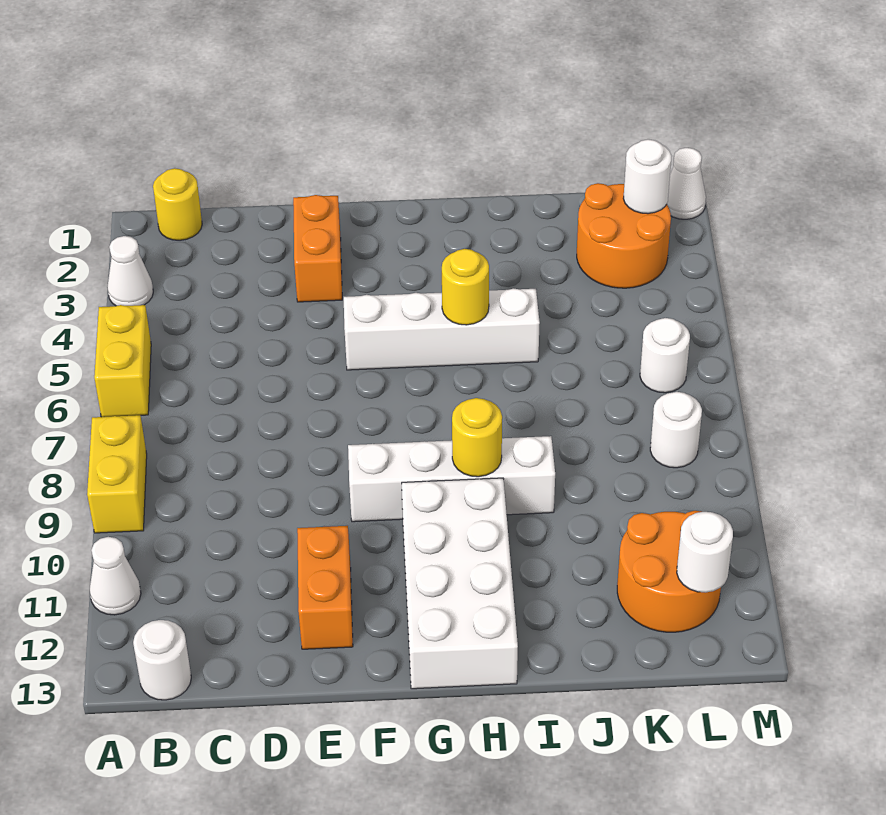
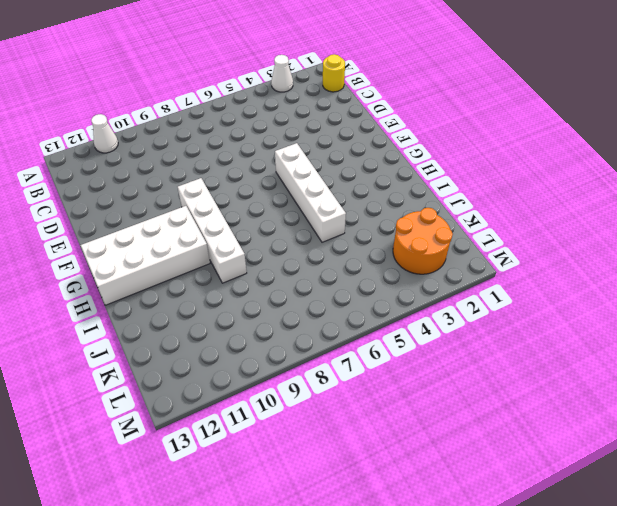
none -> yellow 1x2 brick [94,305,151,417]
none -> yellow 1x2 brick [87,415,147,533]
none -> white 1x1 round brick [133,620,191,700]

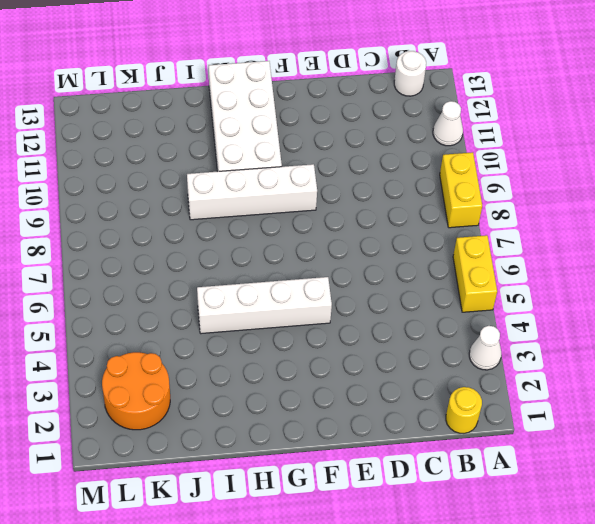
none -> orange 1x2 brick [293,195,342,302]
none -> orange 1x2 brick [297,526,353,649]
none -> orange 2x2 round brick [617,511,721,632]

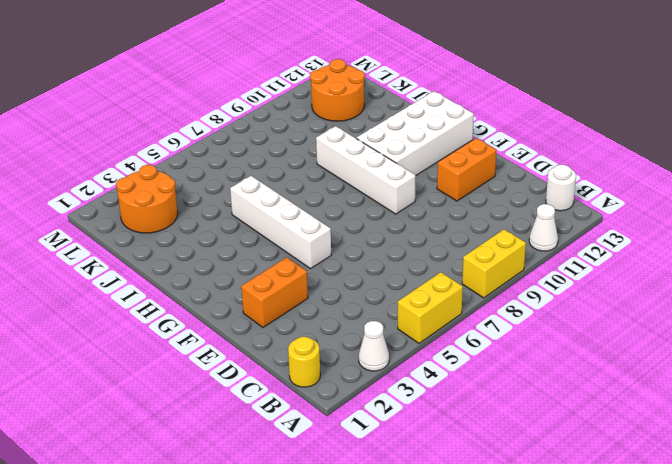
none -> white 1x1 round brick [640,318,690,393]
none -> white 1x1 round brick [650,392,702,468]
none -> white 1x1 cone [667,148,706,219]

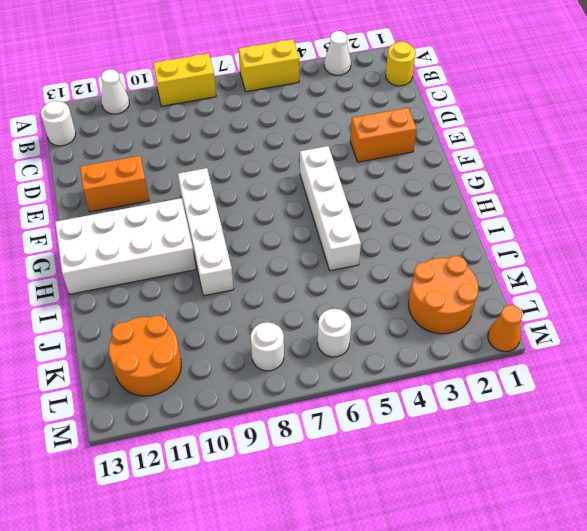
orange 1x1 cone [488,305,522,352] -> white 1x1 cone [667,148,706,219]
none -> yellow 1x1 round brick [442,249,489,325]
none -> yellow 1x1 round brick [452,398,502,477]
none -> white 1x1 round brick [623,139,672,214]

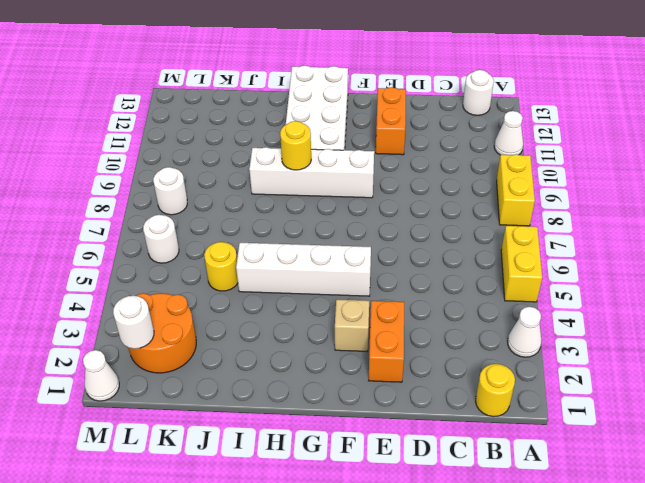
tan 1x1 brick [335,300,369,351] -> none
yellow 1x1 round brick [204,242,238,291] -> yellow 1x1 round brick moved to [442,249,489,325]
none -> orange 2x2 round brick [617,511,721,632]
none -> white 1x1 round brick [677,512,733,593]

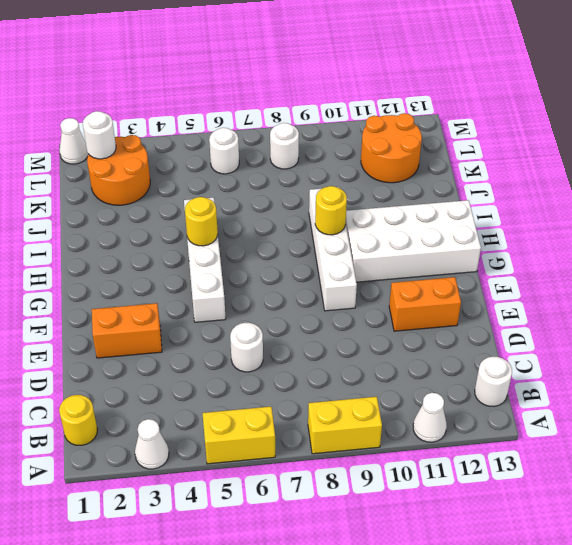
white 1x1 round brick [230,323,263,372] -> white 1x1 round brick moved to [677,512,733,593]

